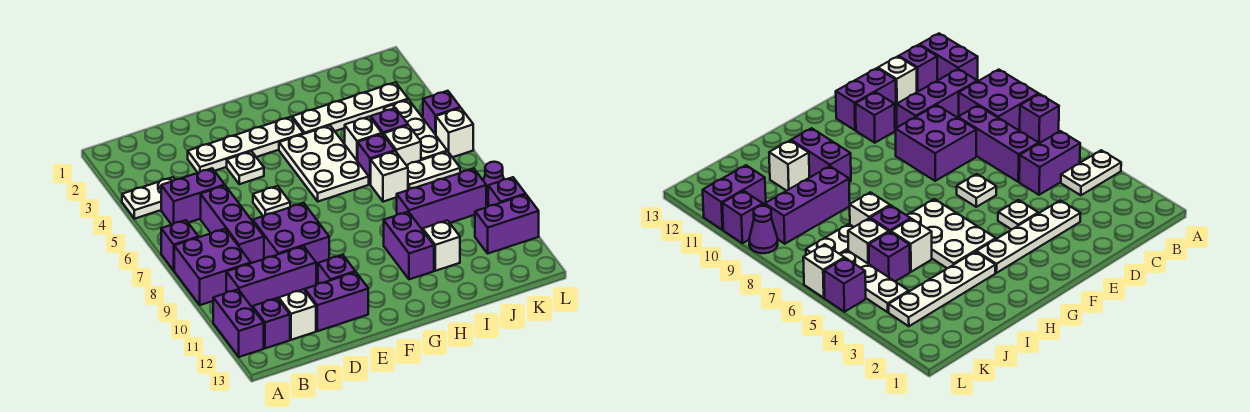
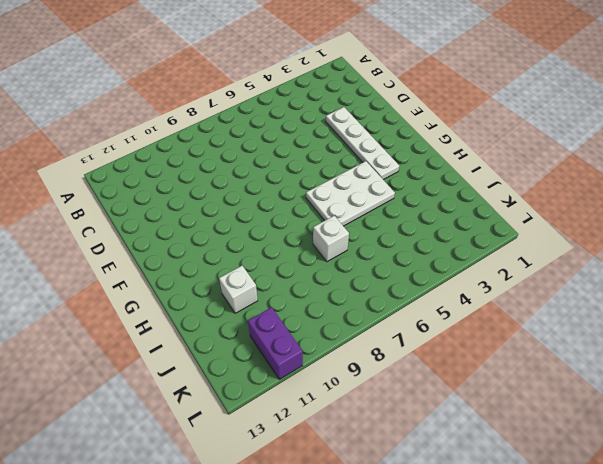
none -> white 1x2 plate [122,177,175,219]
none -> purple 1x1 brick [161,220,199,270]
none -> purple 2x2 brick [174,229,251,305]
none -> purple 1x2 brick [213,289,264,357]

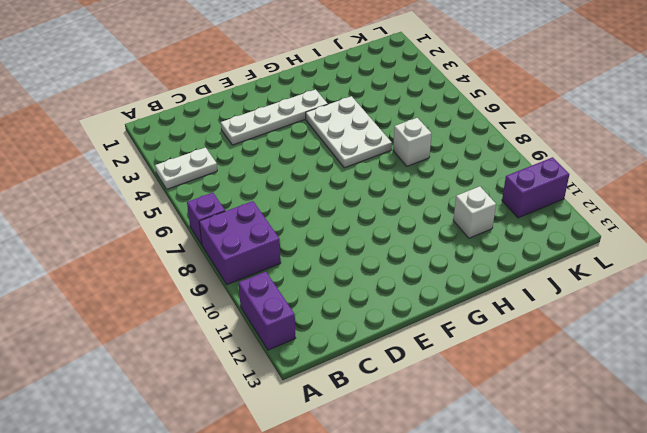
none -> purple 1x2 brick [161,168,225,225]
none -> purple 1x3 brick [226,246,316,308]
none -> purple 1x1 brick [253,298,290,348]
none -> purple 1x3 brick [201,186,264,263]

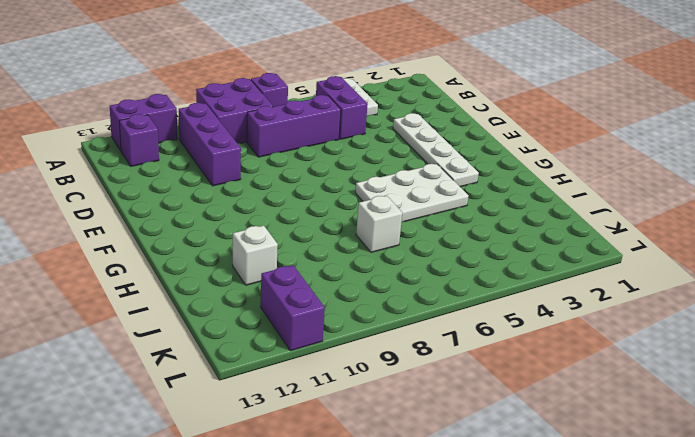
none -> white 1x1 brick [279,289,316,340]
none -> purple 2x2 brick [253,203,329,267]
none -> purple 1x2 brick [305,272,368,331]
none -> white 1x1 plate [227,151,264,184]

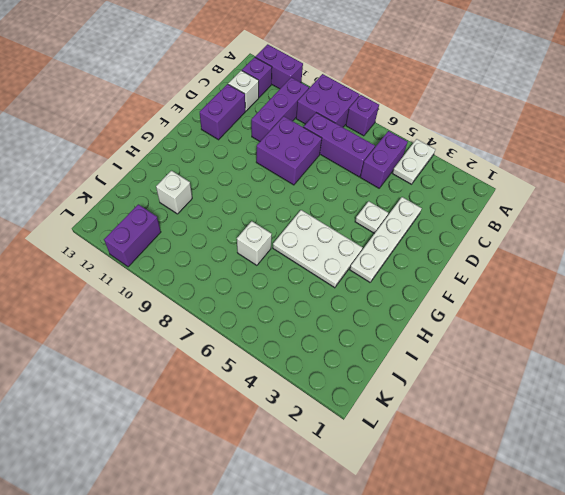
none -> white 1x1 plate [253,186,290,216]
none -> purple 1x1 brick [318,255,355,284]
none -> white 1x4 plate [292,82,408,134]
none -> purple 1x2 brick [384,212,434,279]

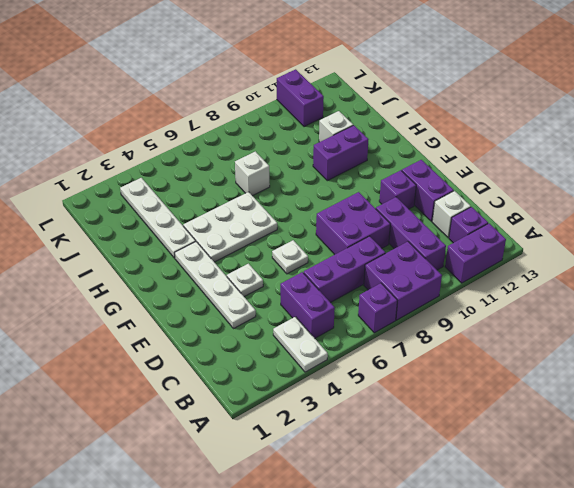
none -> white 1x1 brick [345,117,382,161]
none -> purple 1x1 brick [358,134,395,184]
none -> purple 1x3 brick [397,169,486,230]
none -> purple 1x1 brick [371,108,408,135]

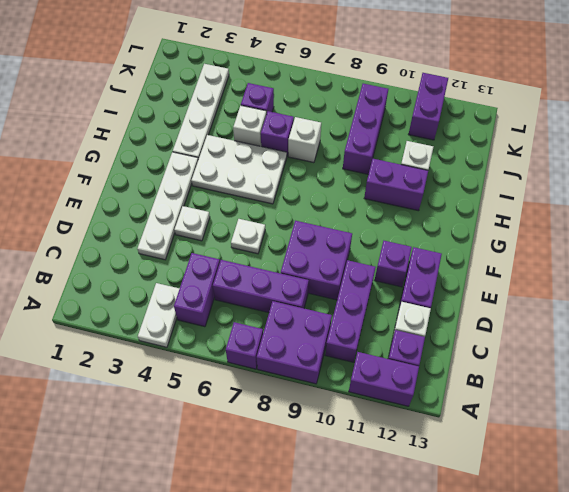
none -> white 1x1 brick [384,125,421,165]
none -> white 1x2 plate [406,151,460,190]
none -> white 1x3 plate [384,100,447,160]
none -> purple 1x1 brick [423,91,460,135]

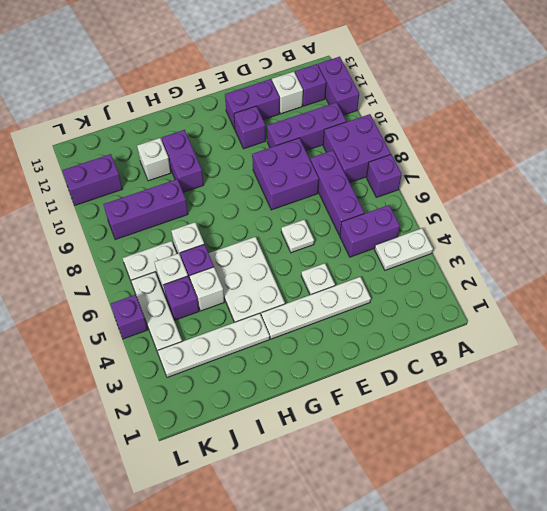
none -> white 1x1 brick [436,108,473,157]
none -> purple 1x1 cone [484,162,504,206]
none -> purple 1x1 brick [488,177,526,206]

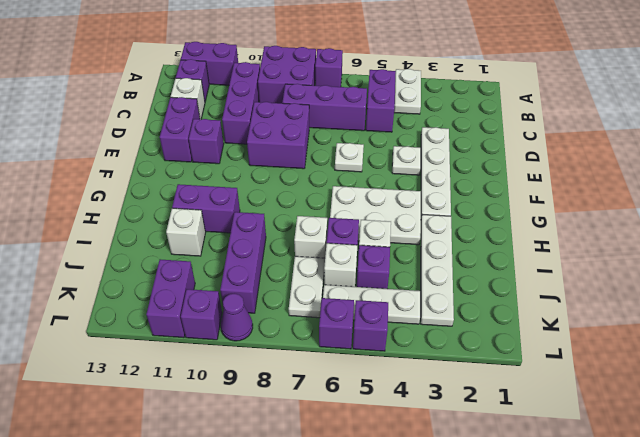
purple 1x1 brick [319,298,354,349] -> white 1x1 brick [436,108,473,157]

